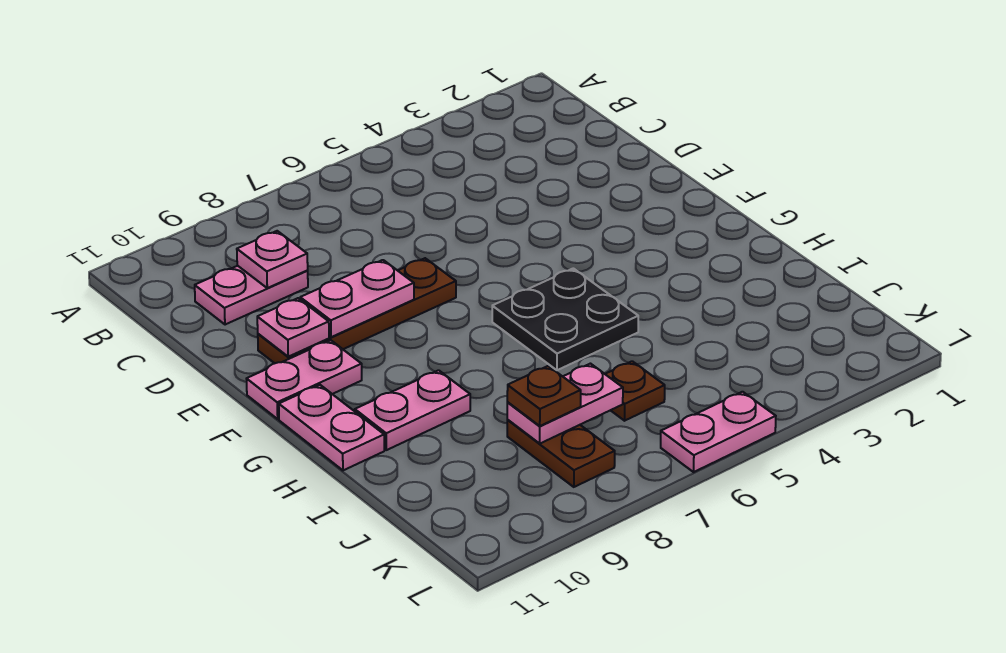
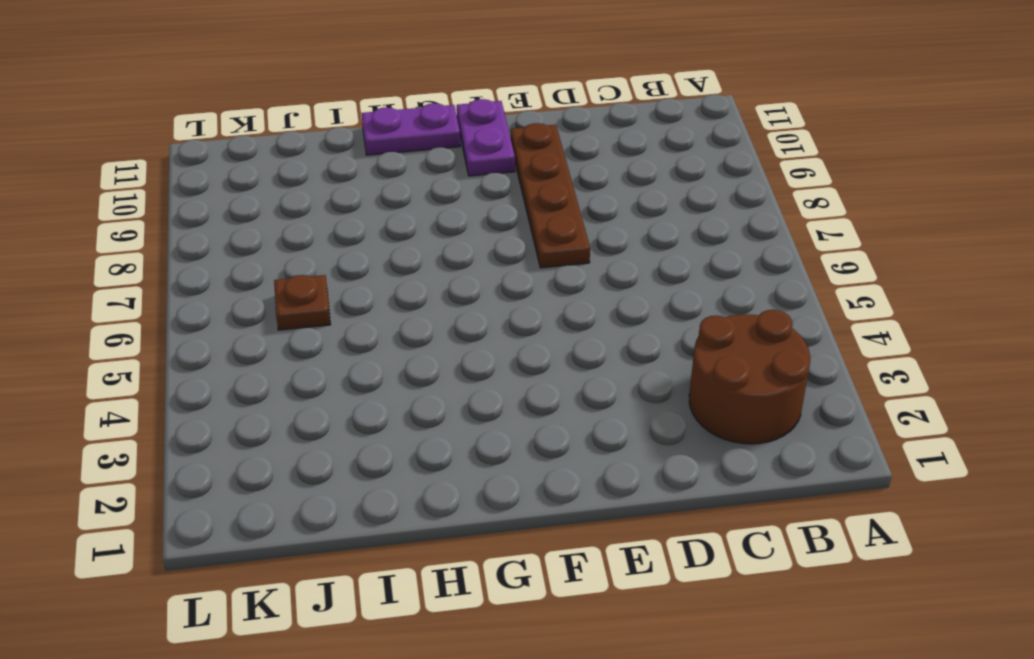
brown 2x2 round brick [689,310,810,444] -> none
purple 1x2 plate [457,99,515,176] -> pink 1x2 plate [247,340,362,419]
purple 1x2 plate [362,103,460,155] -> pink 1x2 plate [279,385,384,470]
none -> pink 1x2 plate [195,266,308,325]
none -> black 2x2 plate [492,268,638,370]
none -> pink 1x2 plate [355,370,470,450]

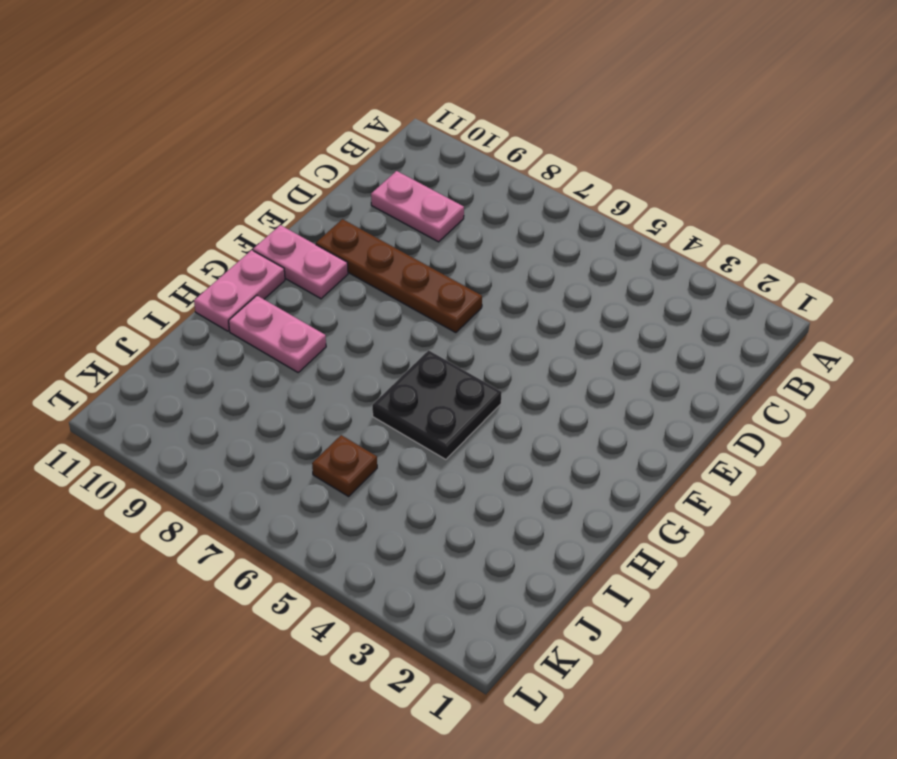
none -> brown 1x2 plate [507,420,615,487]
none -> pink 1x2 plate [661,392,776,472]
none -> pink 1x1 plate [237,231,308,288]

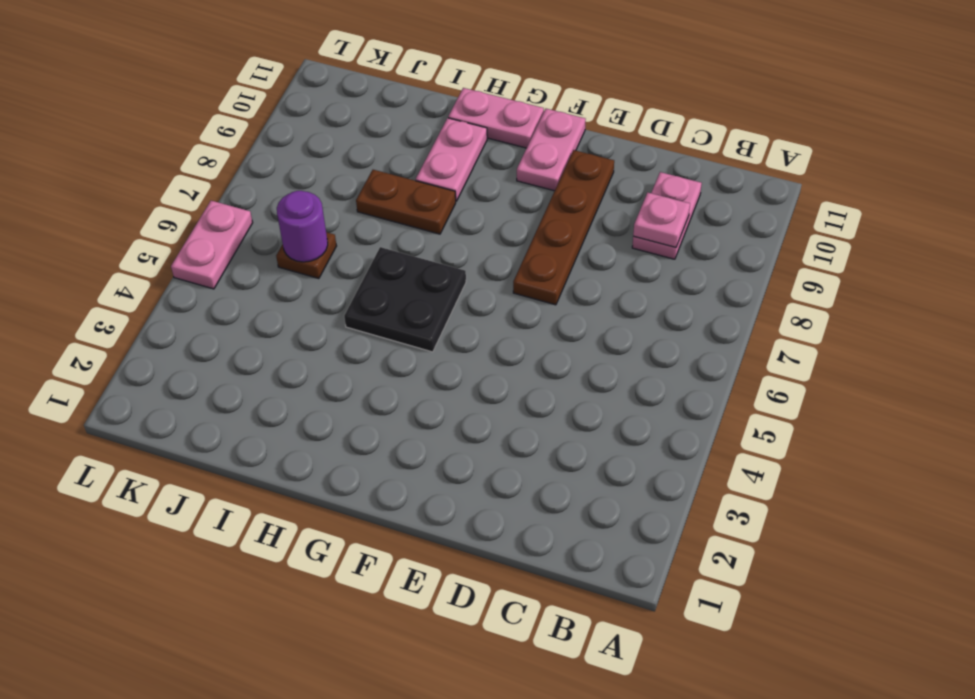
brown 1x2 plate [356,170,456,234] -> brown 1x2 plate moved to [507,420,615,487]
purple 1x1 round brick [277,191,328,262] -> none
none -> pink 1x2 plate [300,260,414,337]
none -> pink 1x1 plate [257,298,329,357]
none -> pink 1x2 plate [507,364,623,443]

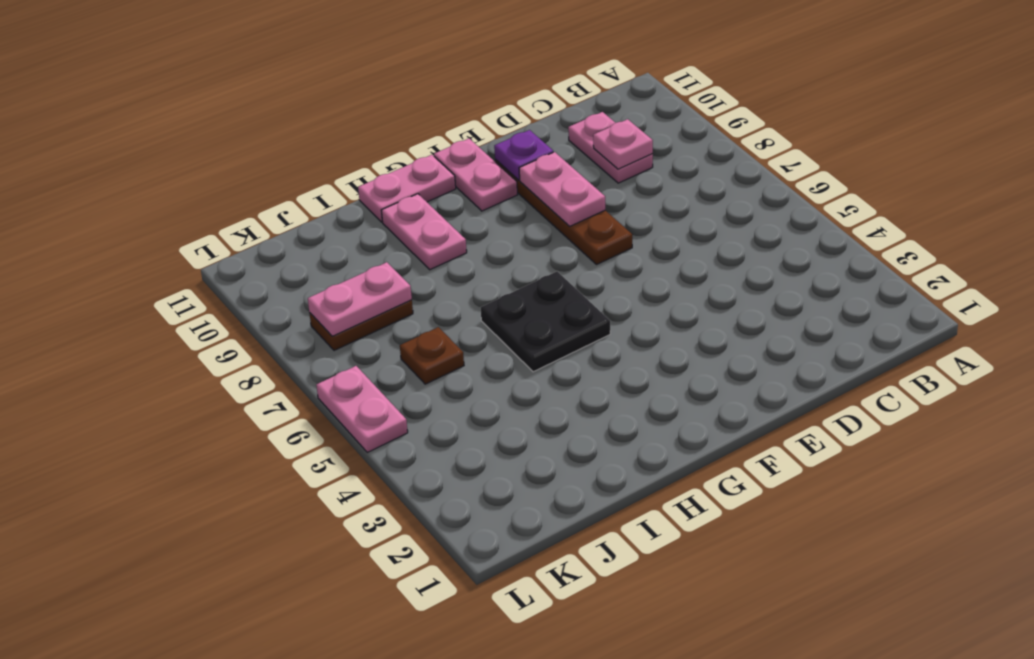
purple 1x1 plate [494,130,553,180] -> pink 1x1 plate [257,298,329,357]
pink 1x2 plate [308,262,412,336] -> pink 1x2 plate turned to [507,364,623,443]
none -> brown 1x1 plate [507,366,581,426]

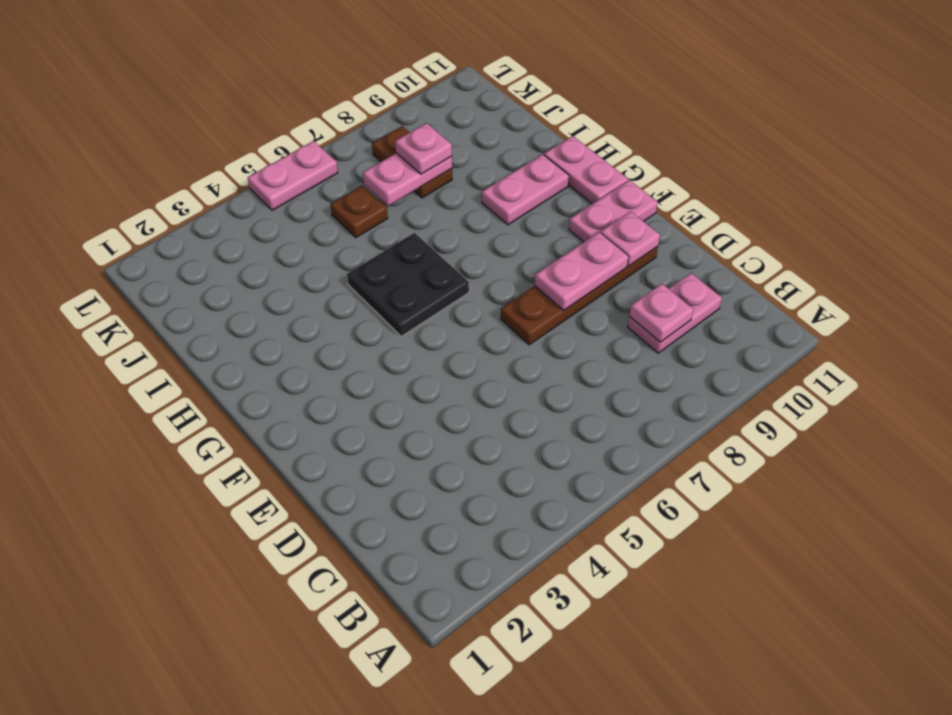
pink 1x1 plate [395,123,452,174] -> brown 1x1 plate [507,366,581,426]

